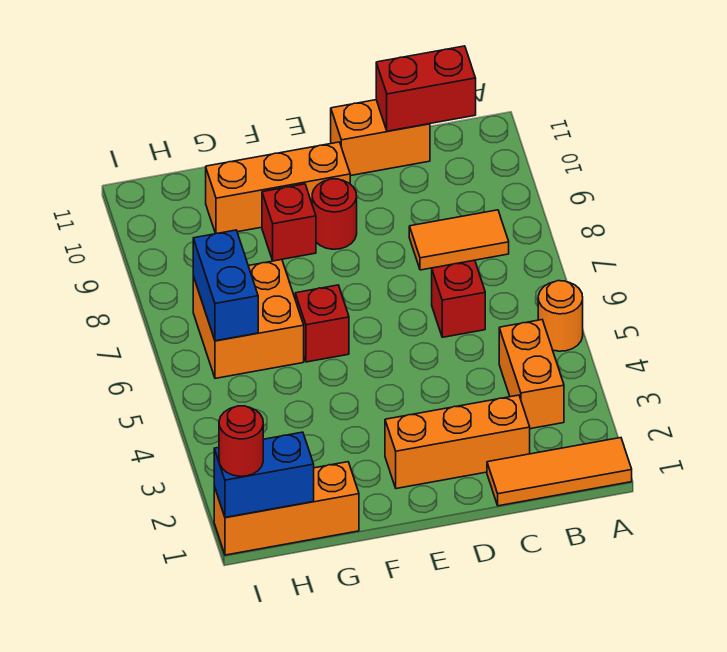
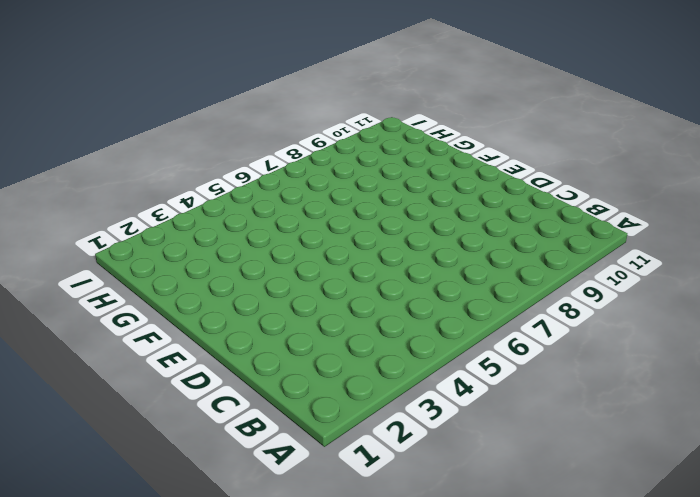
none -> orange 1x3 tile [487,438,632,506]
none -> orange 1x1 round brick [538,281,583,351]
none -> orange 1x2 brick [499,320,564,429]

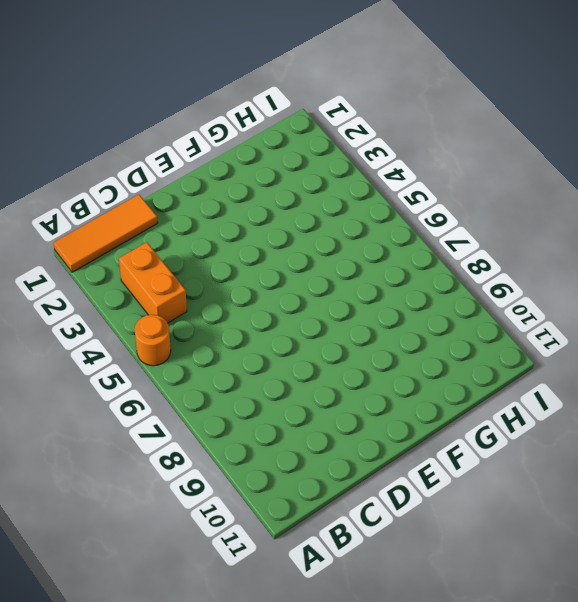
none -> orange 1x2 tile [409,210,509,270]
none -> orange 1x3 brick [385,395,530,489]
none -> red 1x1 brick [432,260,485,337]

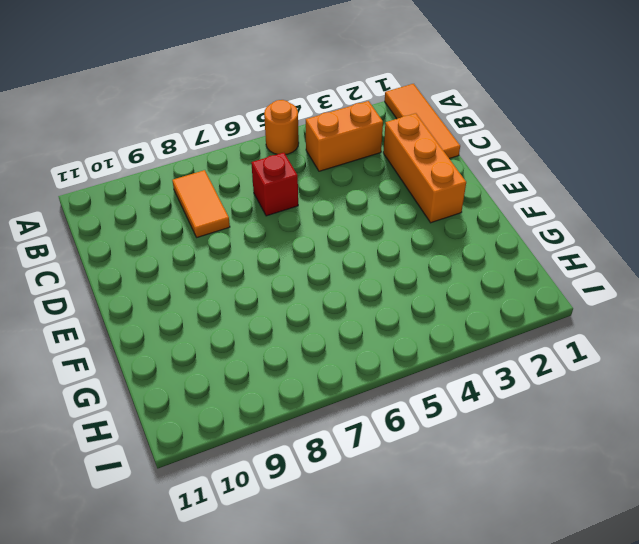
none -> orange 1x2 brick [331,100,430,176]
none -> red 1x1 round brick [312,179,357,249]
none -> orange 1x3 brick [206,142,350,234]

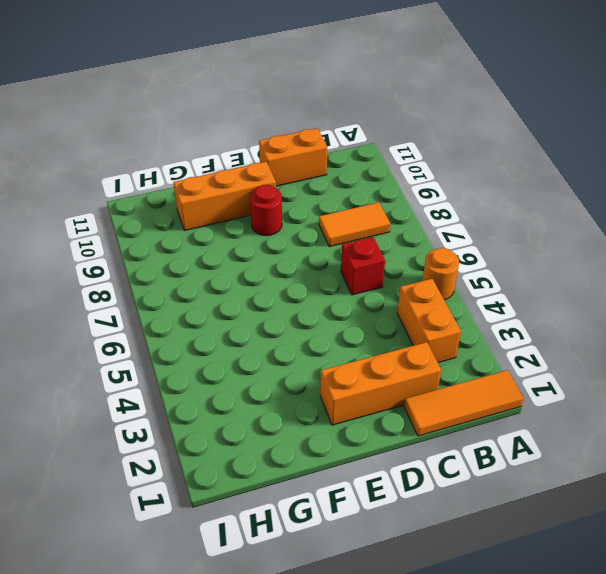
none -> red 1x1 brick [295,285,349,362]
none -> red 1x1 brick [262,184,316,261]
none -> orange 1x3 brick [214,462,359,555]

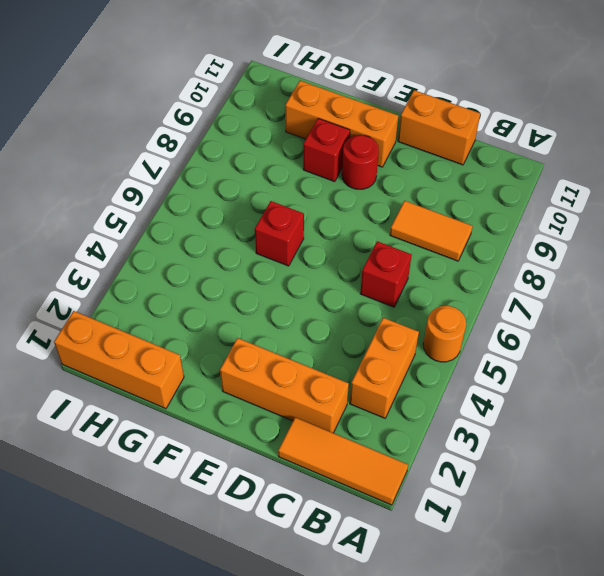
none -> orange 2x2 brick [193,260,304,378]
none -> red 1x2 brick [376,46,476,131]
none -> blue 1x2 brick [214,432,314,518]

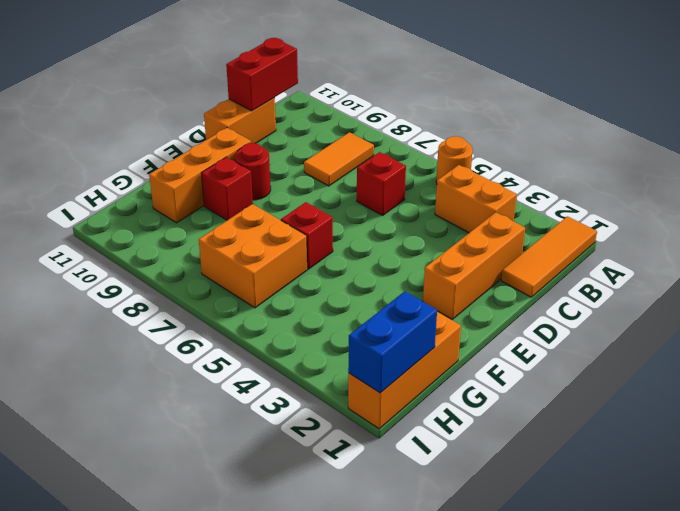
none -> blue 1x2 brick [193,230,258,341]
none -> red 1x1 round brick [219,406,263,476]

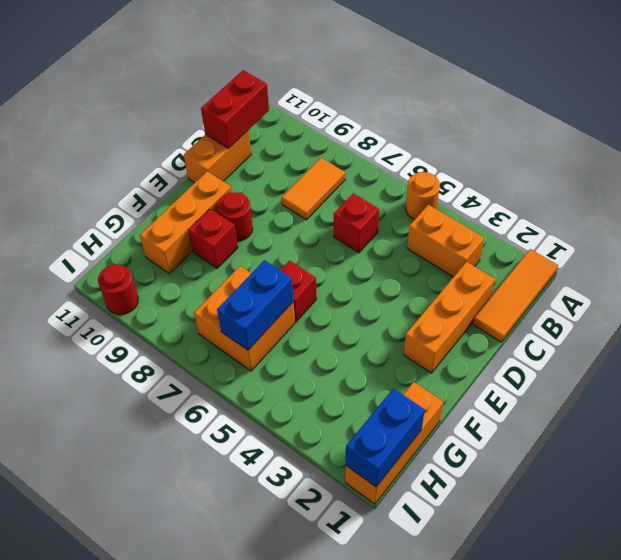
blue 1x2 brick [217,260,293,350] -> blue 1x2 brick turned to [193,230,258,341]
red 1x1 round brick [98,265,138,315] -> red 1x1 round brick moved to [219,406,263,476]

